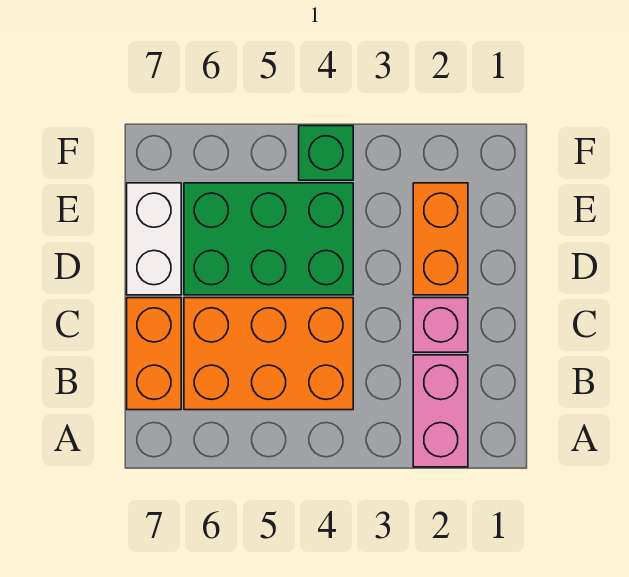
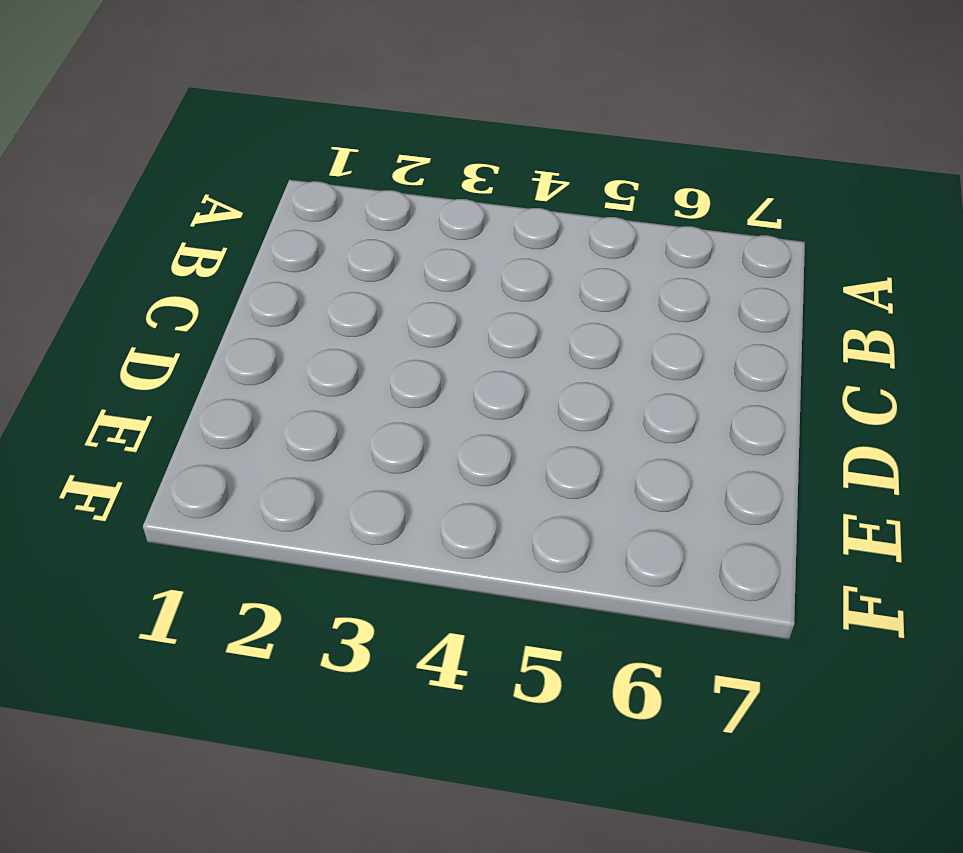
none -> pink 1x2 brick [413,355,468,467]
none -> orange 2x3 brick [184,298,353,410]

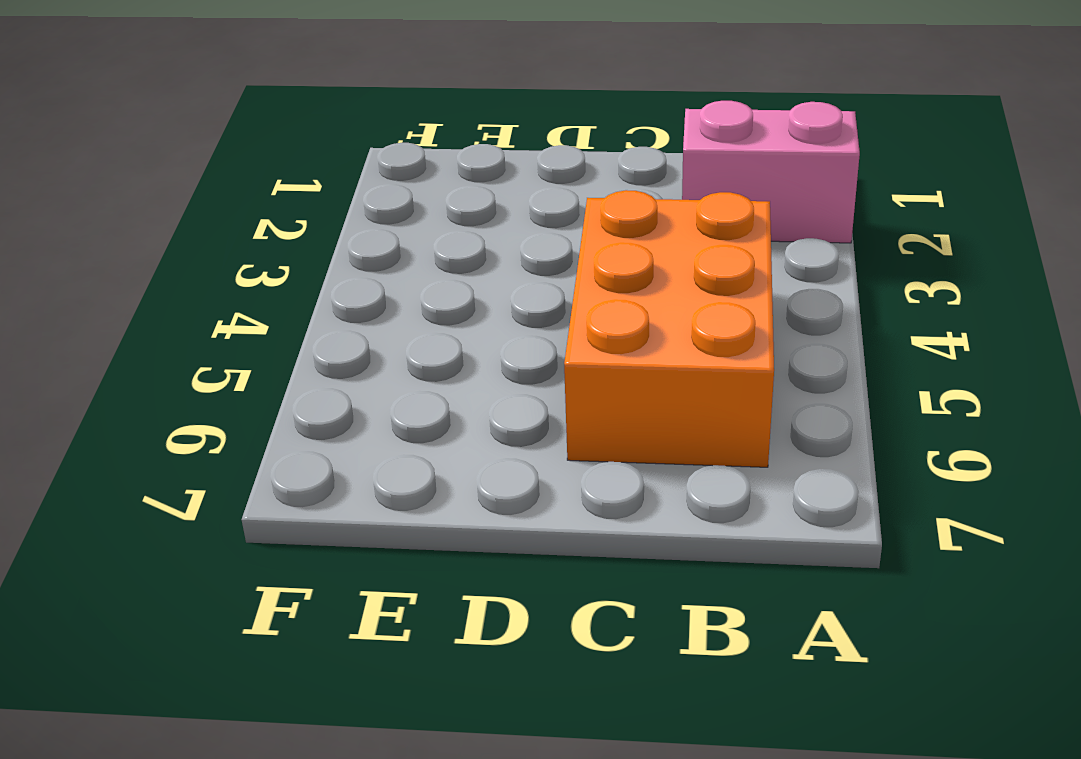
none -> orange 1x2 brick [127,298,181,410]
none -> pink 1x1 brick [413,298,468,352]

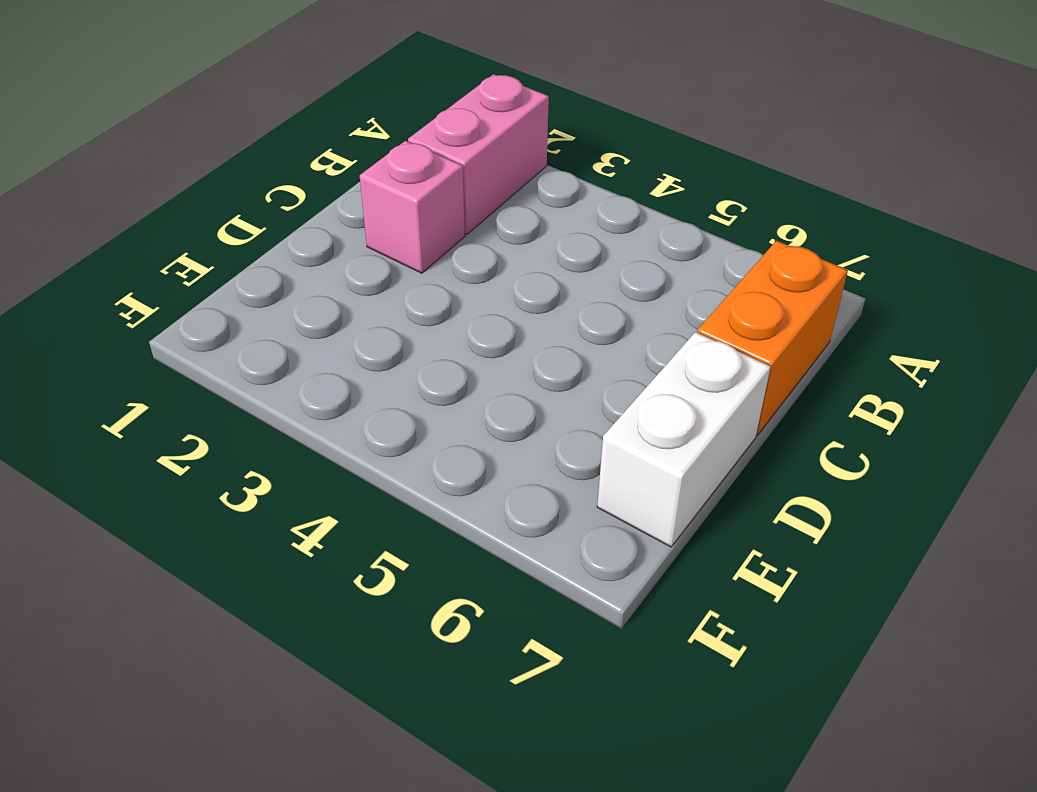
none -> orange 2x3 brick [184,298,353,410]
none -> orange 1x2 brick [413,183,468,295]

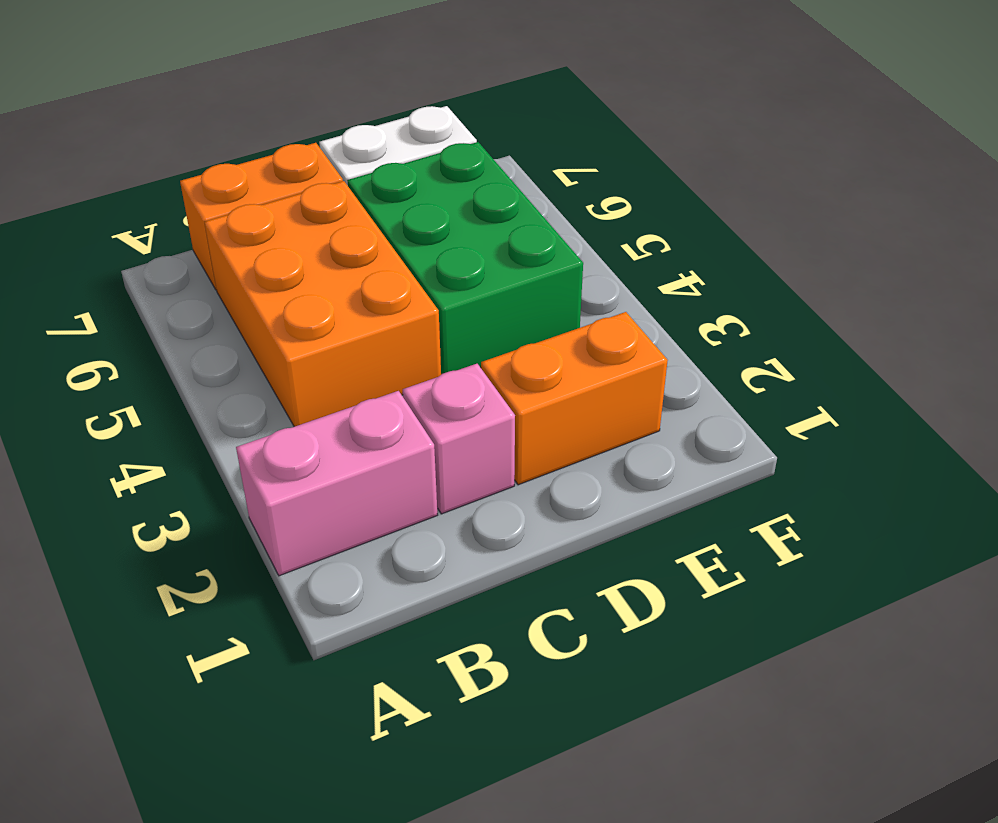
none -> green 1x1 brick [299,126,353,180]

